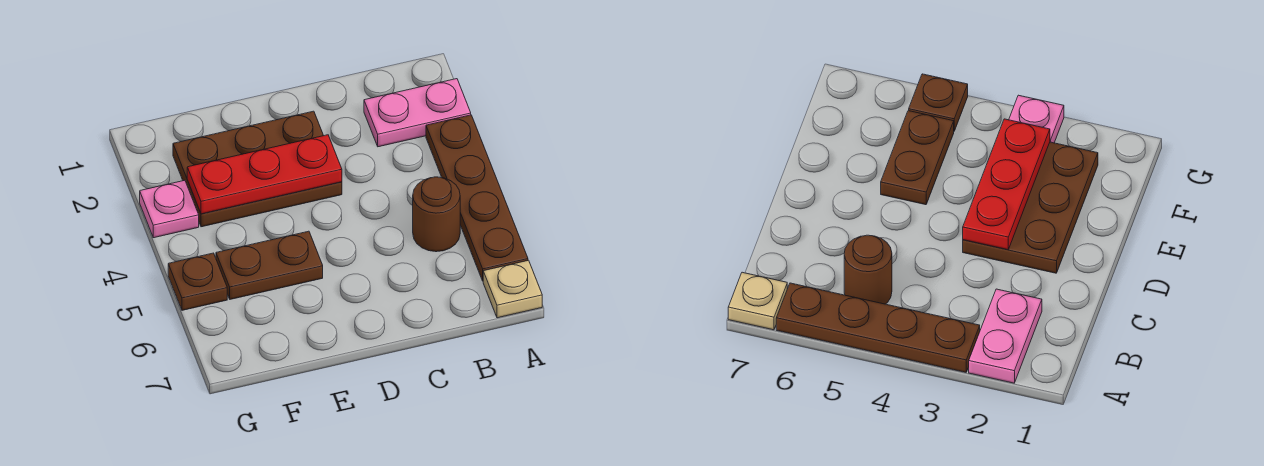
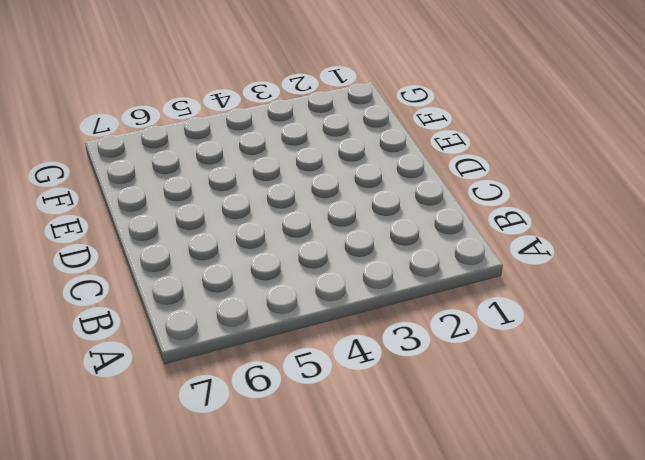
none -> pink 1x2 plate [364,79,471,147]
none -> brown 1x4 plate [426,115,528,281]

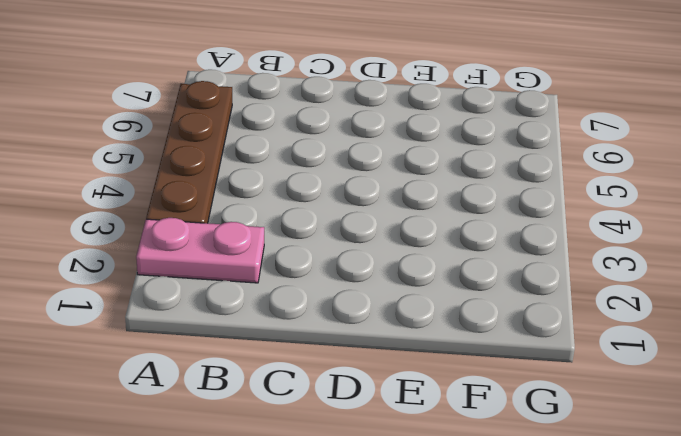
none -> tan 1x1 plate [483,260,542,318]
none -> brown 1x1 round brick [413,177,460,252]

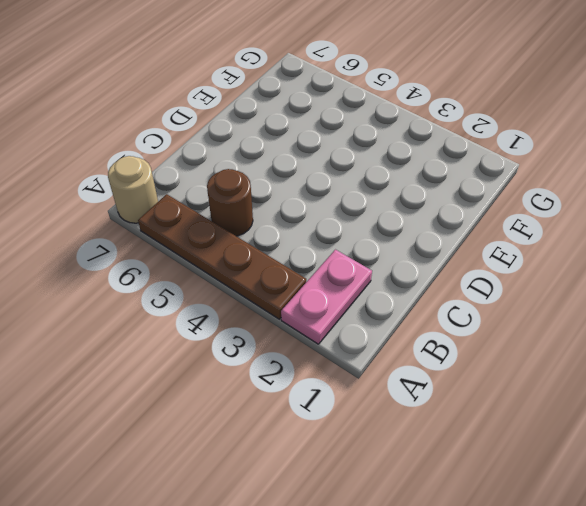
tan 1x1 round brick [108,156,158,223] -> tan 1x1 plate [483,260,542,318]
none -> brown 2x3 plate [173,111,342,227]
none -> brown 1x2 plate [216,231,323,299]

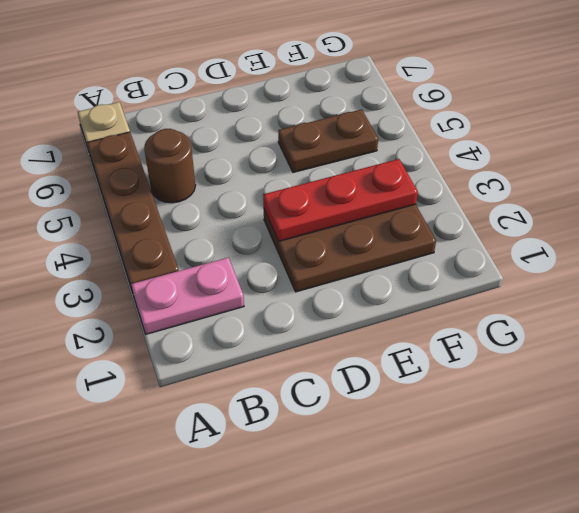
none -> pink 1x1 plate [140,180,199,238]
none -> brown 1x1 plate [168,253,227,310]

